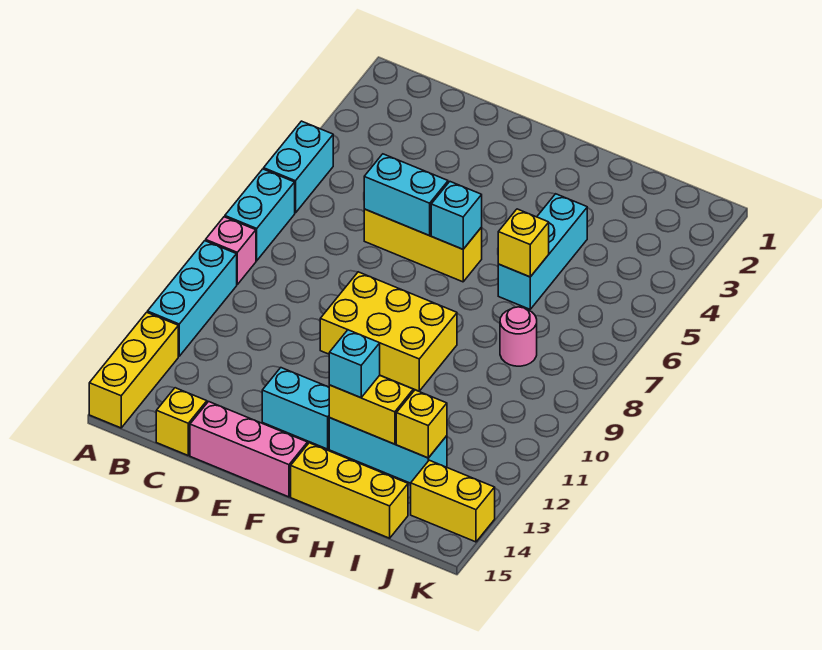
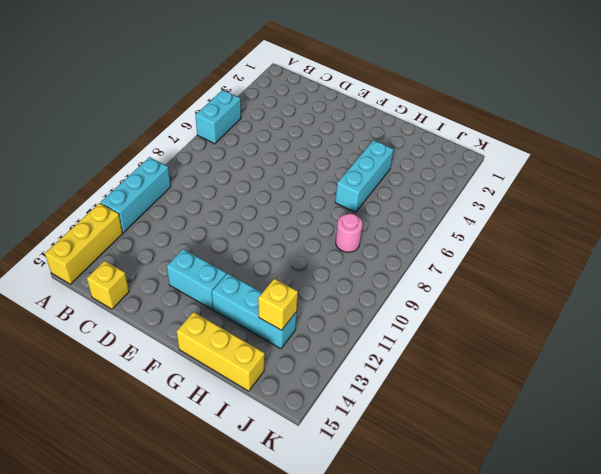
none -> cyan 1x2 brick [225,169,295,261]
none -> pink 1x1 brick [206,217,256,284]
none -> yellow 1x3 brick [364,209,482,282]

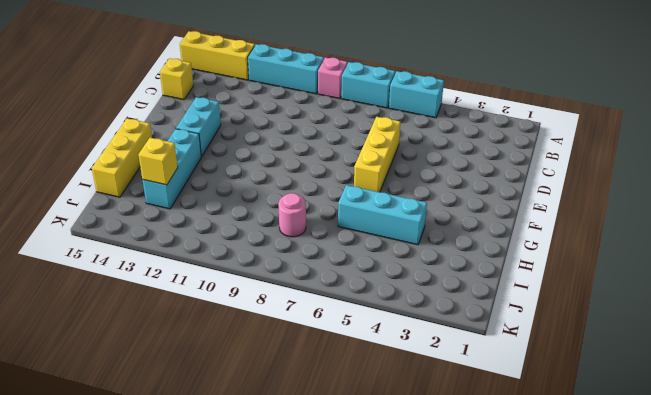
none -> pink 1x3 brick [190,402,307,497]
none -> yellow 2x3 brick [320,272,457,391]
none -> yellow 1x2 brick [411,460,495,542]

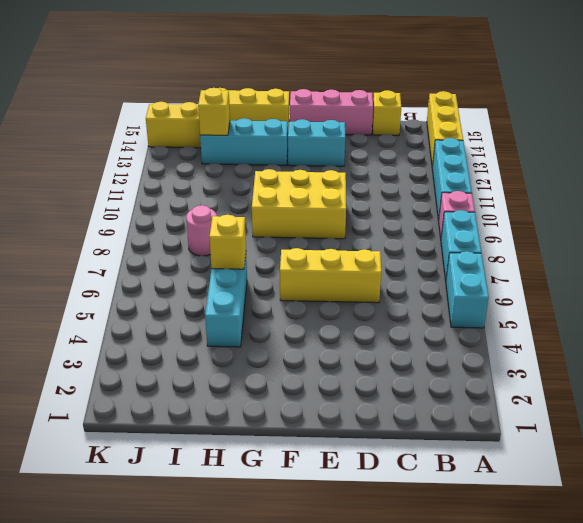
none -> cyan 1x2 brick [364,154,448,236]
none -> cyan 1x1 brick [431,182,482,249]
none -> yellow 1x2 brick [329,375,413,444]

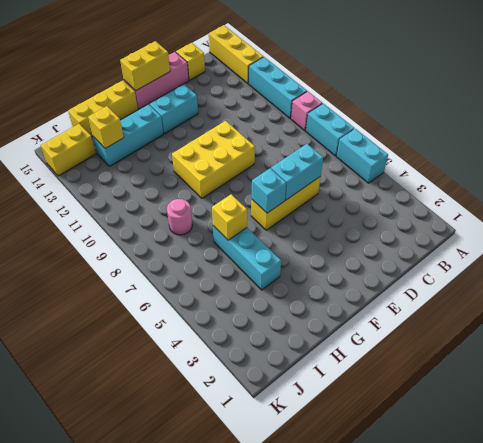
yellow 1x2 brick [120,41,170,91] -> yellow 1x2 brick moved to [329,375,413,444]
none -> cyan 1x1 brick [329,330,380,398]

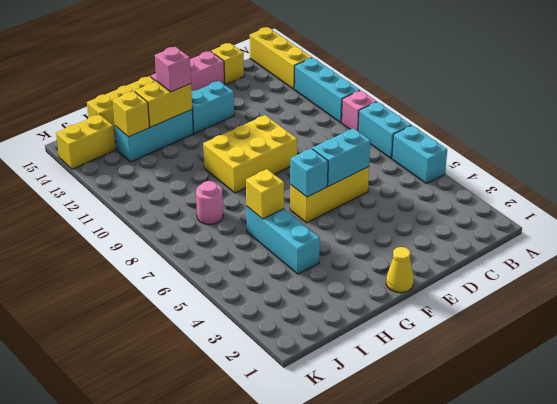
yellow 1x1 cone [386,247,414,293] -> none
pink 1x1 brick [155,47,191,92] -> cyan 1x1 brick [329,330,380,398]

